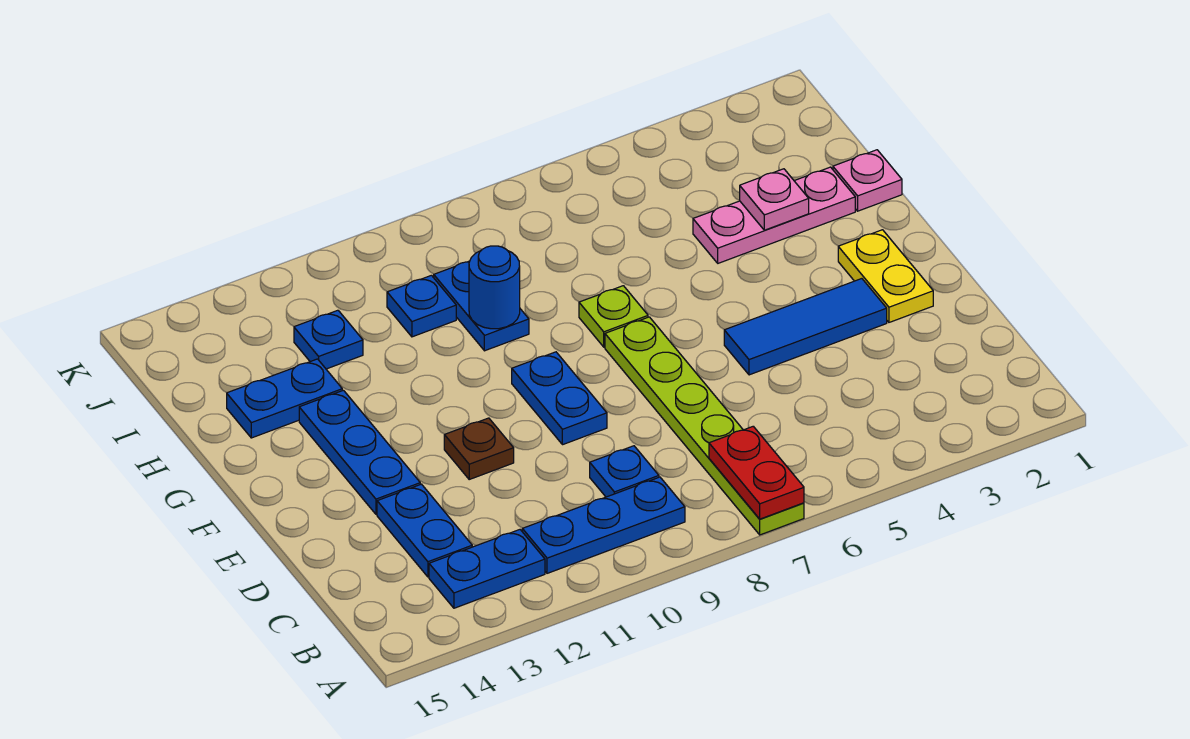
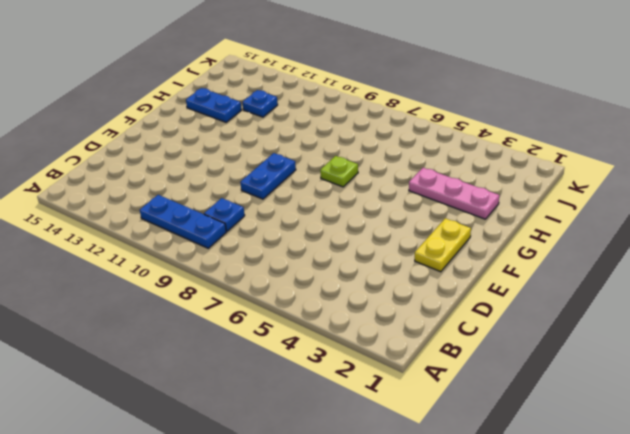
none -> lime 1x6 plate [605,317,804,535]
none -> blue 1x2 plate [429,530,545,608]
none -> blue 1x2 plate [377,484,472,577]

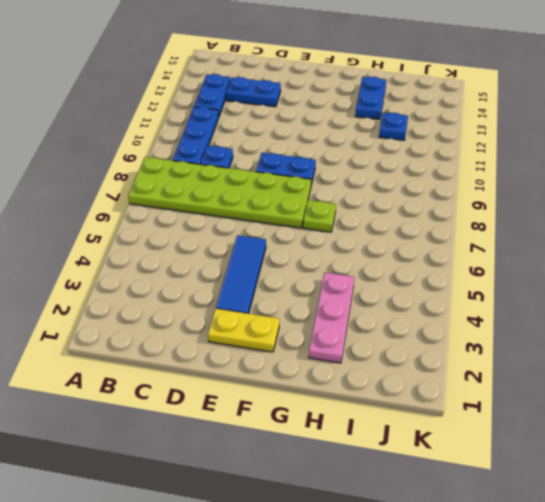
lime 2x6 plate [128,157,311,228] -> lime 1x6 plate [605,317,804,535]
none -> brown 1x1 plate [444,418,514,479]
none -> blue 1x3 plate [299,390,420,514]
none -> pink 1x1 plate [833,150,902,211]

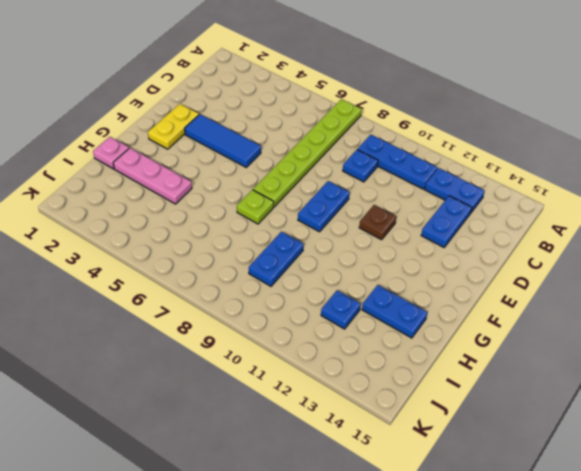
none -> blue 1x3 plate [299,390,420,514]
none -> blue 1x1 plate [387,275,456,337]
none -> red 1x2 plate [709,426,804,519]

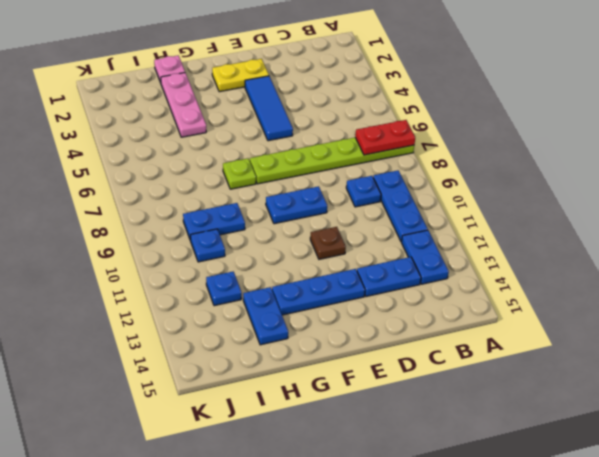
none -> pink 1x1 plate [740,169,809,230]
none -> blue 1x1 round brick [469,246,520,329]

